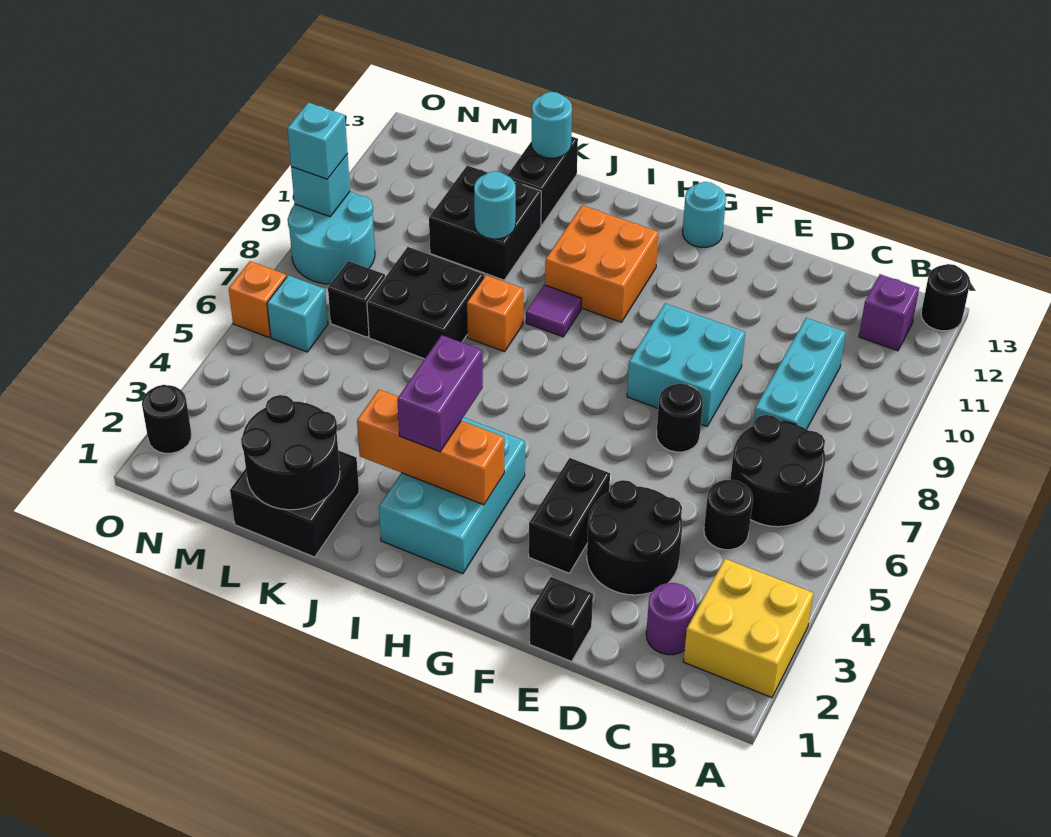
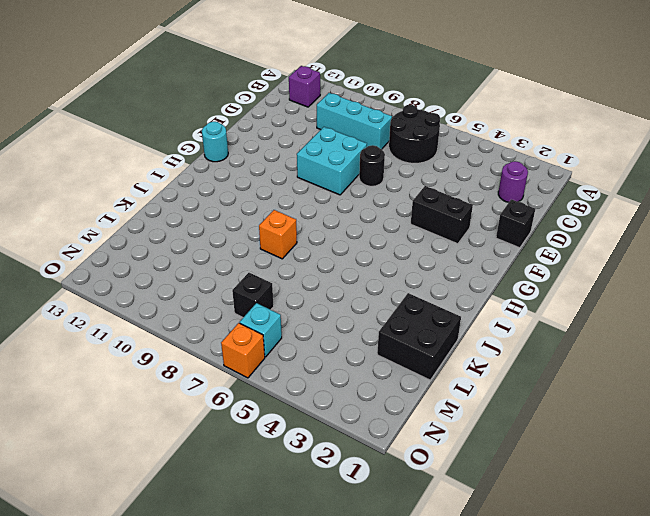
none -> yellow 2x2 brick [683,559,813,698]
none -> black 1x1 round brick [921,264,970,331]
none -> black 1x1 round brick [704,480,753,550]
none -> black 2x2 round brick [587,480,682,595]

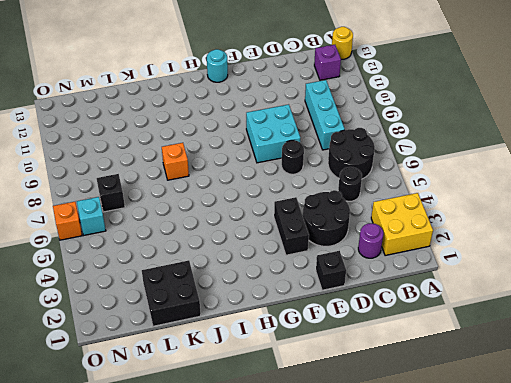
yellow 1x1 round brick [332,27,353,59] -> black 1x1 round brick [921,264,970,331]
none -> cyan 2x3 brick [379,417,525,574]
none -> orange 2x2 brick [545,205,659,322]
none -> purple 1x1 tile [526,285,582,337]
none -> black 2x2 brick [367,247,484,359]

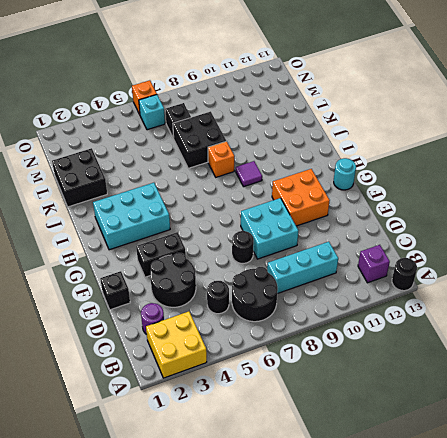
orange 2x2 brick [272,169,330,226] -> orange 2x2 brick moved to [545,205,659,322]
none -> black 2x2 brick [429,165,541,280]
none -> black 1x2 brick [507,136,578,226]
none -> cyan 2x2 round brick [288,192,375,284]
none -> black 1x1 round brick [142,385,192,453]

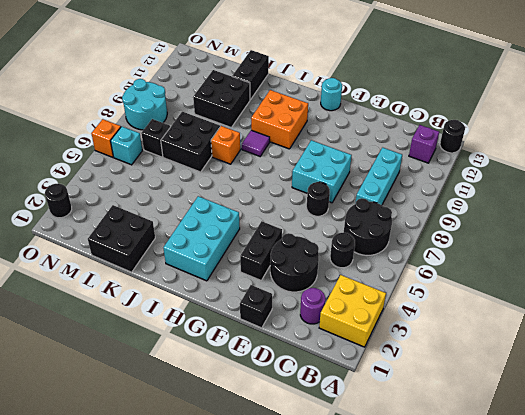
none -> orange 1x3 brick [357,390,504,505]
none -> black 2x2 round brick [241,395,340,510]
none -> cyan 1x1 round brick [474,171,516,239]
none -> cyan 1x1 round brick [532,92,572,158]

